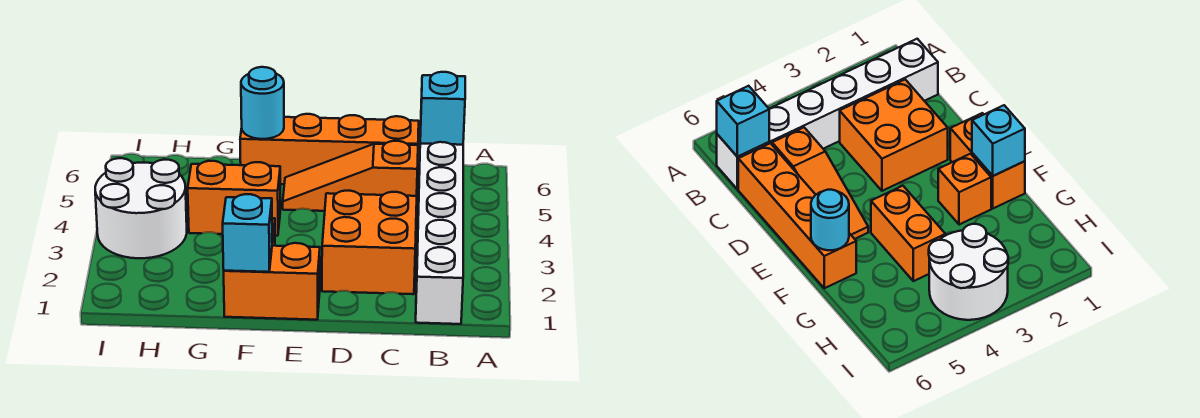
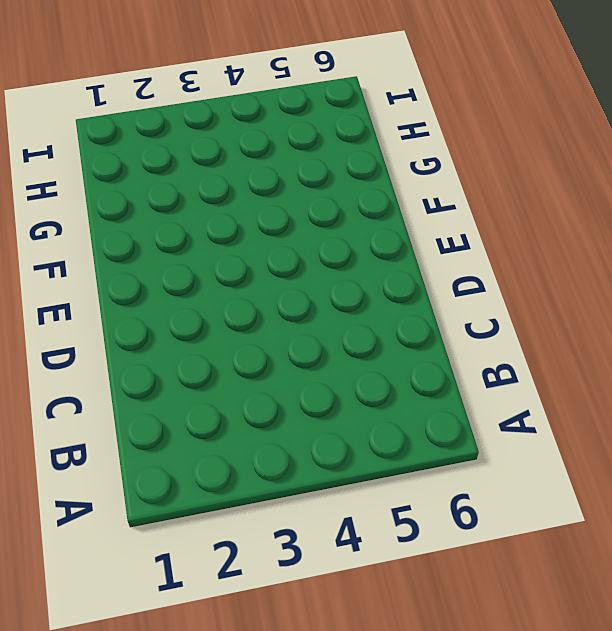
none -> white 1x6 brick [416,132,463,324]
none -> orange 2x2 brick [322,191,417,294]

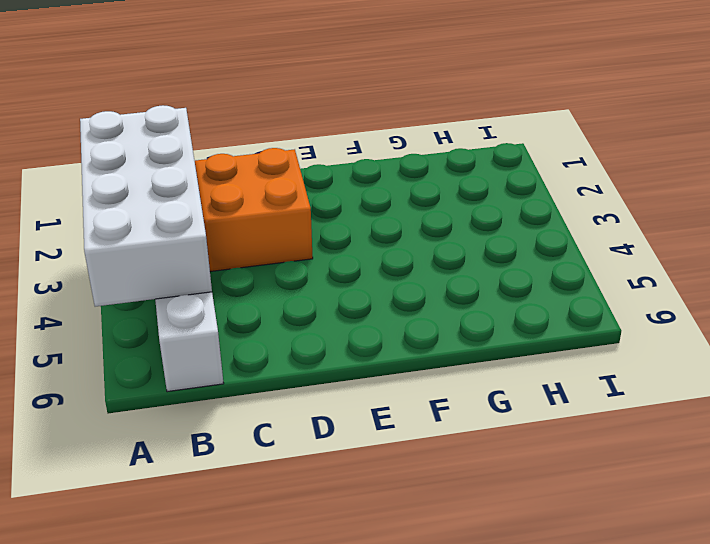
white 2x4 brick [80,105,212,307] -> none
none -> orange 1x3 slope [283,141,418,211]
none -> orange 1x4 brick [240,114,419,184]

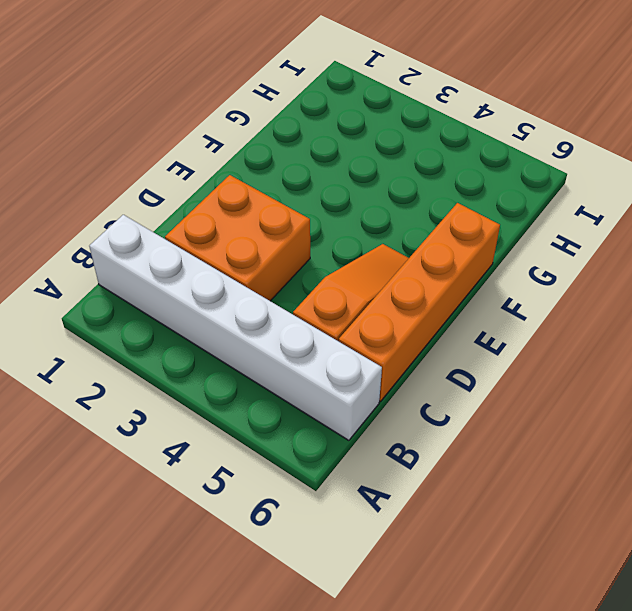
none -> orange 1x2 brick [224,243,320,320]
none -> orange 1x1 brick [938,154,991,225]

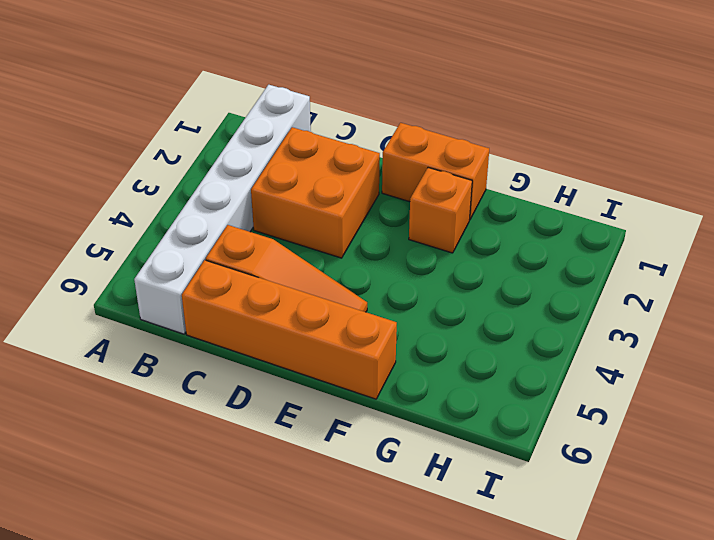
none -> orange 1x2 brick [188,161,280,236]
none -> white 2x2 round brick [95,158,187,258]

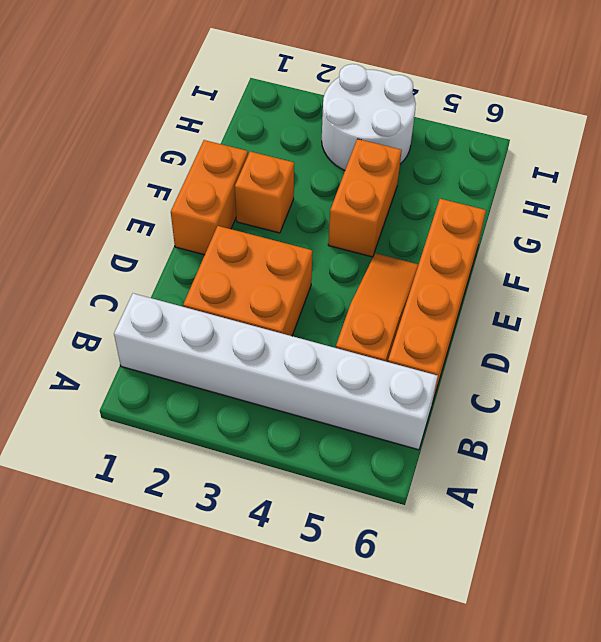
none -> cyan 1x1 brick [420,72,465,145]
none -> cyan 1x1 brick [223,194,272,272]

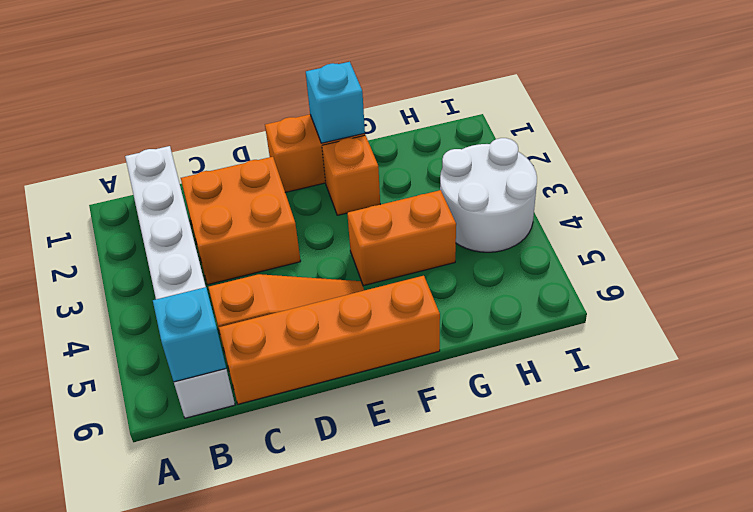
none -> cyan 1x1 round brick [241,67,284,139]

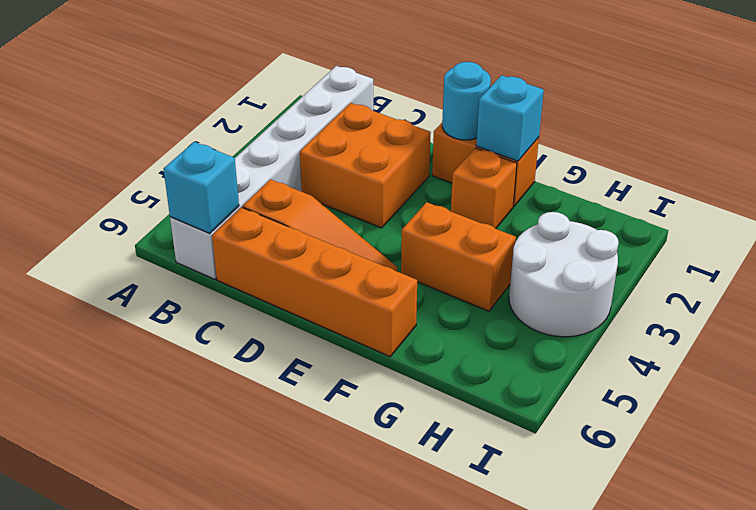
cyan 1x1 round brick [442,62,491,140] -> cyan 1x1 round brick moved to [241,67,284,139]

